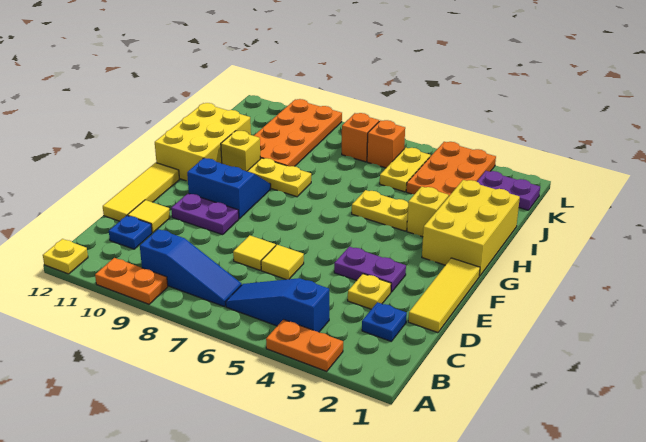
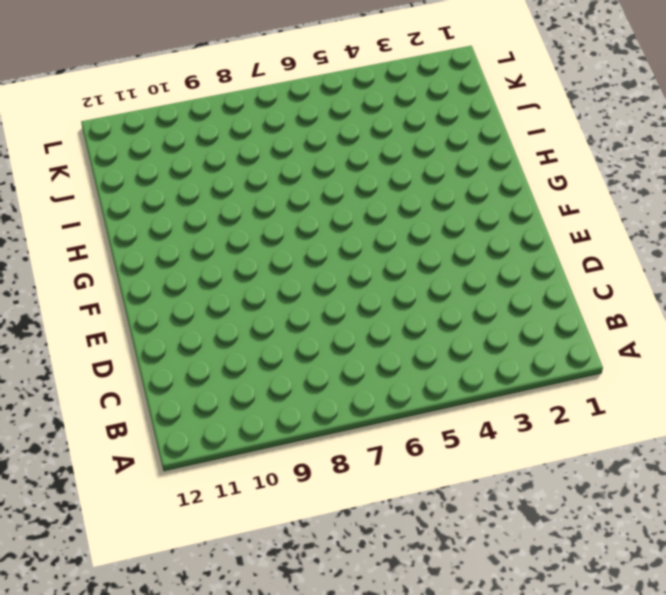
none -> orange 1x2 plate [266,320,343,371]
none -> orange 1x2 plate [95,258,168,304]
none -> yellow 1x1 plate [43,239,88,274]

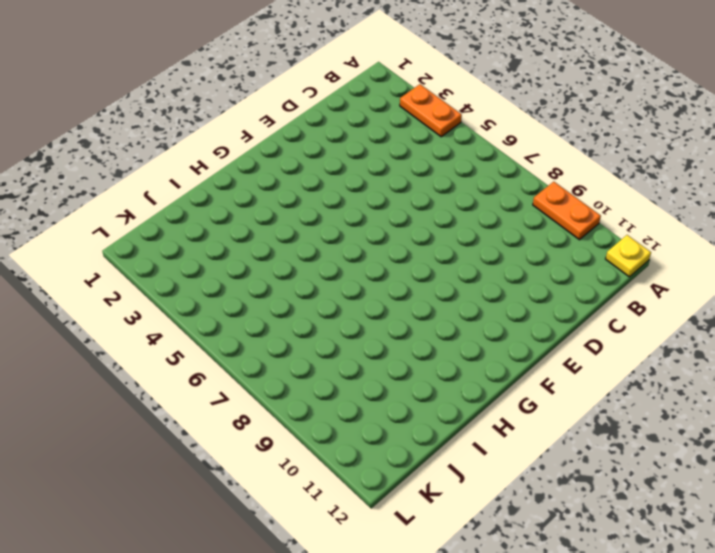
none -> blue 1x3 slope [226,278,329,332]
none -> blue 1x3 slope [140,229,242,307]
none -> blue 1x1 plate [362,302,407,341]

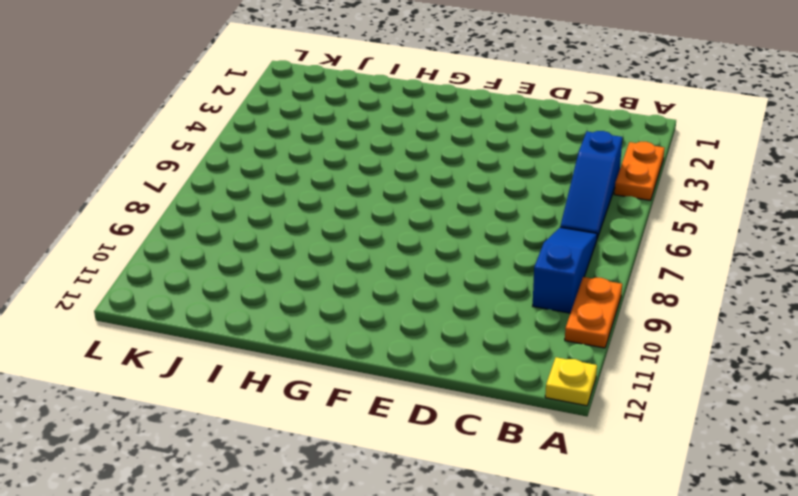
none -> blue 1x1 plate [362,302,407,341]
none -> blue 1x1 plate [109,216,152,249]
none -> yellow 1x3 tile [408,258,480,333]

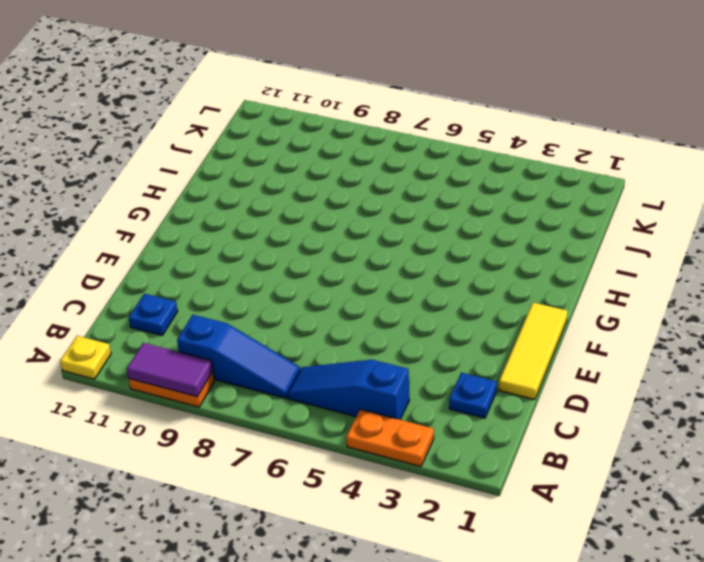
purple 1x2 tile [127,343,213,397] -> none
none -> yellow 1x1 plate [348,274,391,309]
none -> yellow 1x1 tile [261,245,304,280]
none -> yellow 1x1 tile [233,235,276,270]

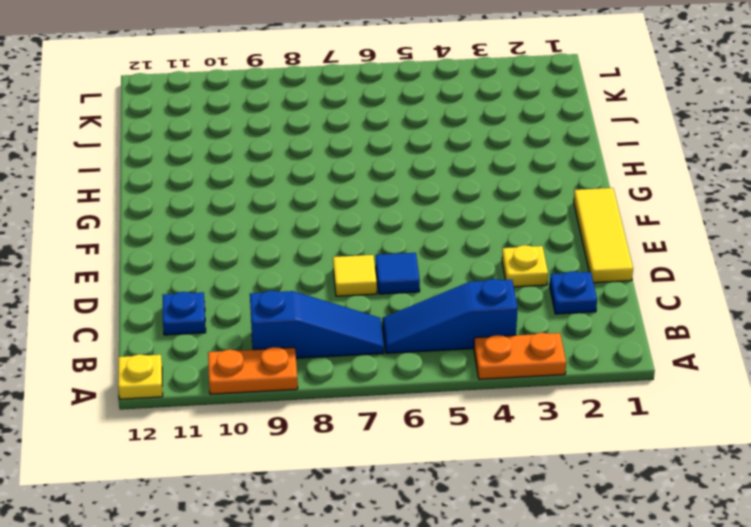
blue 1x1 tile [376,253,420,294] -> yellow 1x1 tile [261,245,304,280]
none -> yellow 1x1 tile [128,200,170,233]
none -> yellow 1x3 tile [103,163,179,221]
none -> purple 1x2 plate [334,247,406,292]

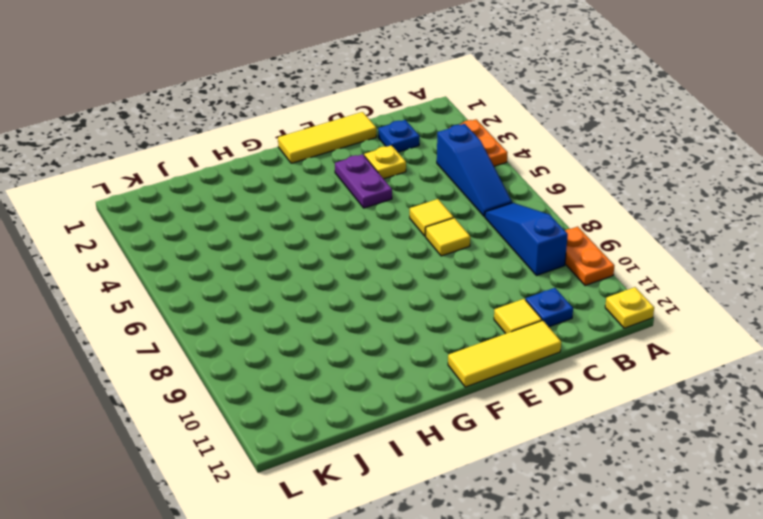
none -> purple 1x2 plate [171,193,239,235]
none -> blue 2x2 slope [187,158,271,219]
none -> yellow 2x3 brick [422,180,520,276]

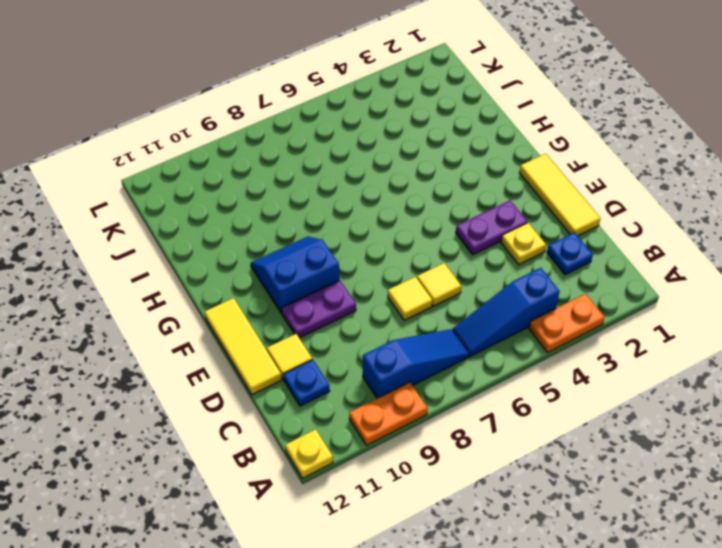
none -> yellow 2x3 brick [422,180,520,276]
none -> yellow 2x3 brick [155,103,251,181]
none -> yellow 1x1 brick [407,186,449,237]

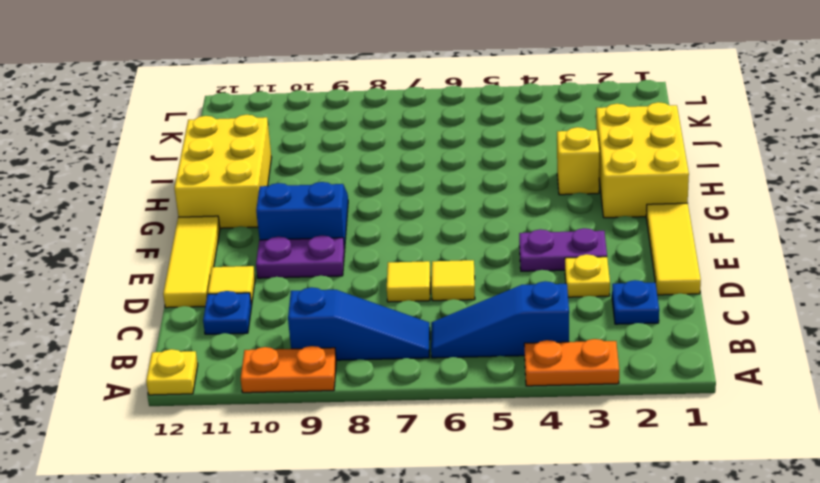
none -> yellow 1x2 plate [352,190,408,231]
none -> yellow 1x2 plate [247,158,311,197]
none -> yellow 1x1 brick [221,131,260,171]

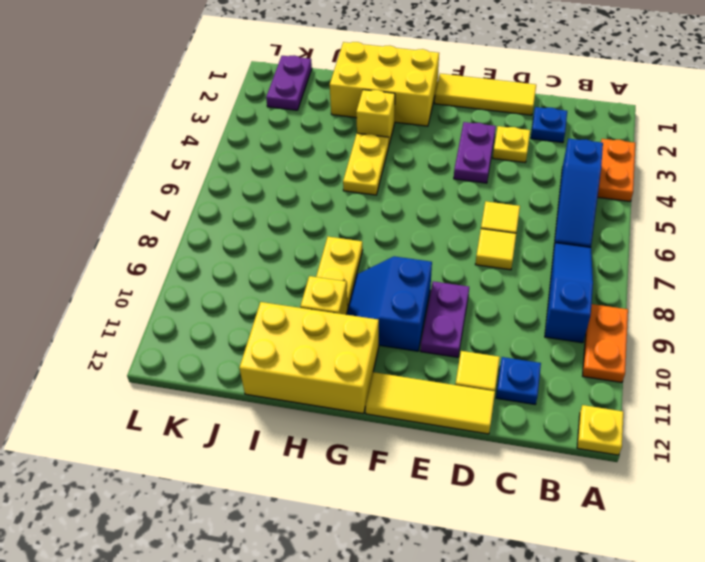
none -> orange 2x4 plate [254,99,342,166]
none -> orange 2x3 plate [406,142,496,196]
none -> yellow 1x2 plate [380,148,431,192]

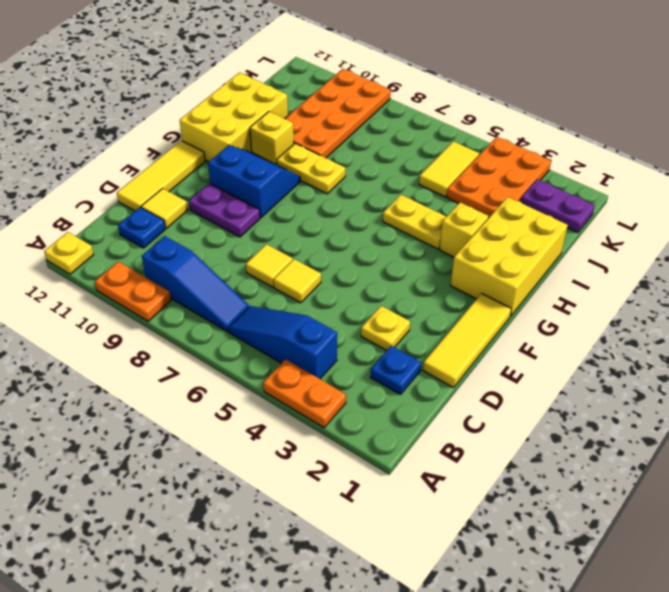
yellow 1x2 tile [419,141,479,197] -> yellow 1x2 plate [380,148,431,192]
none -> purple 1x2 plate [334,247,406,292]
none -> orange 1x1 brick [367,120,405,168]
none -> orange 1x1 brick [342,113,379,162]

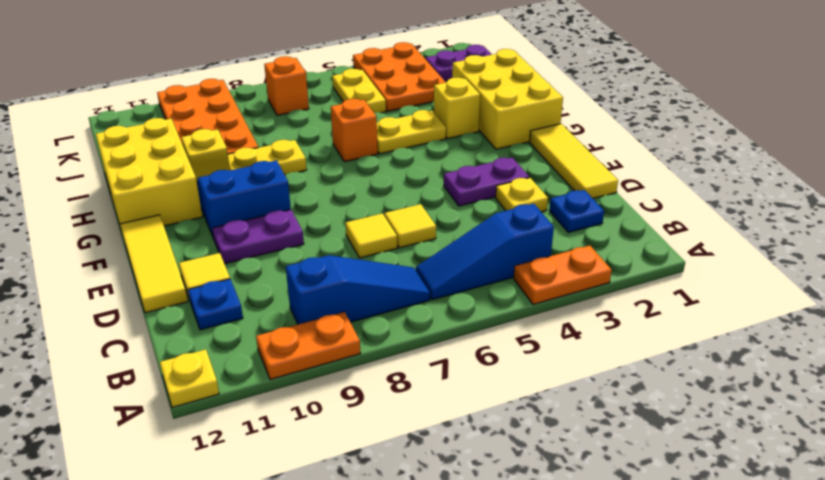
orange 1x1 brick [331,99,378,162] -> orange 1x1 brick moved to [367,120,405,168]

